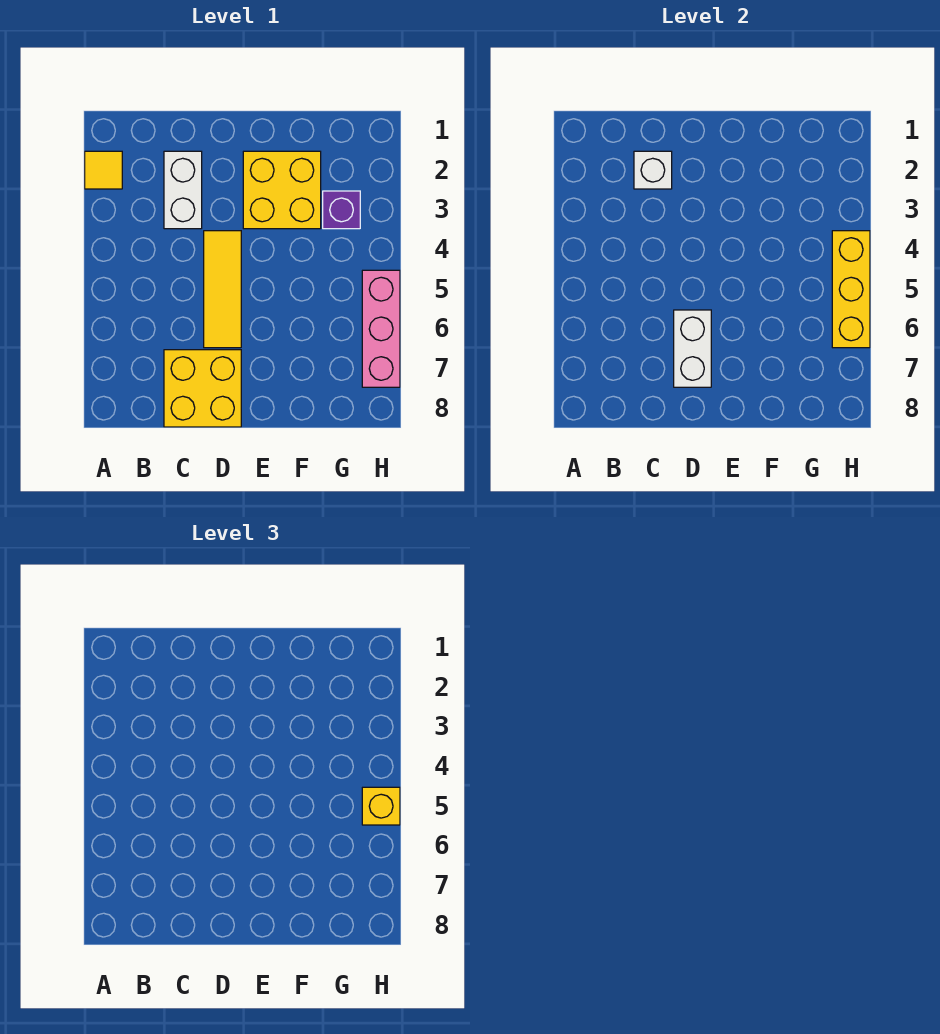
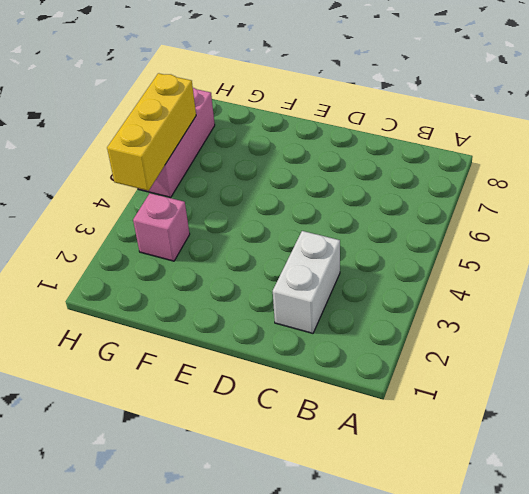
pink 1x1 brick [133,193,190,261] -> purple 1x1 brick [323,191,360,229]
none -> yellow 1x1 tile [85,151,122,189]
none -> yellow 2x2 brick [164,350,241,427]

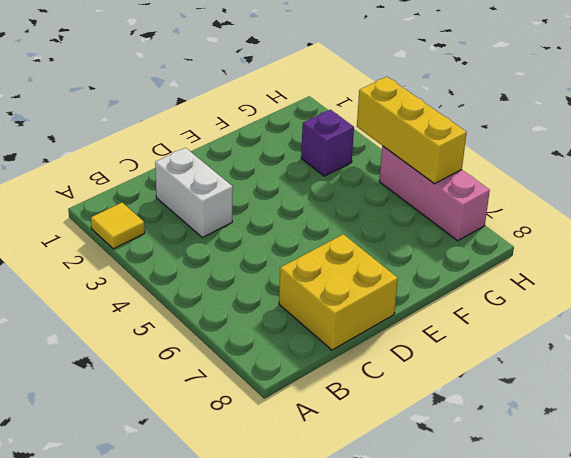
none -> yellow 1x3 tile [204,231,241,348]
none -> yellow 2x2 brick [243,151,321,229]

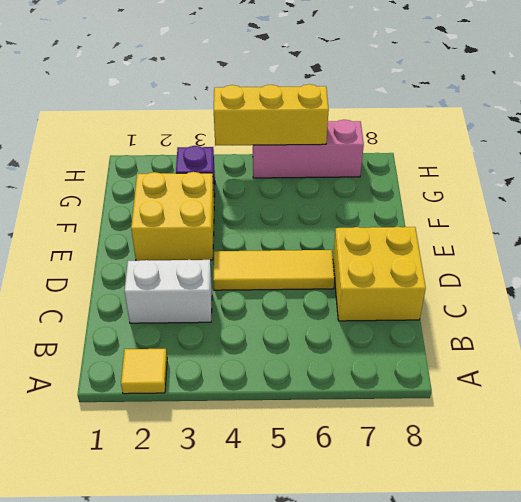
none -> white 1x1 brick [634,151,672,189]
none -> white 1x2 brick [674,310,711,387]

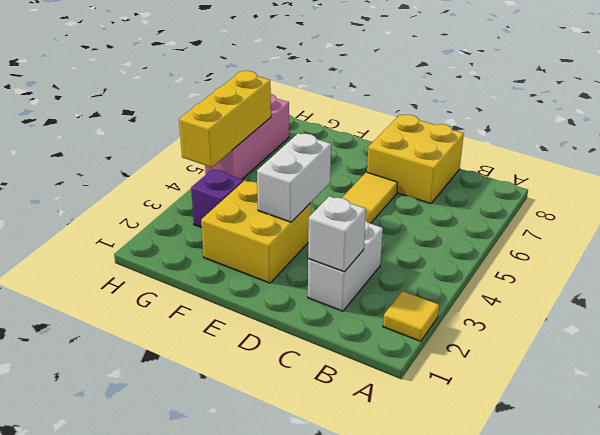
white 1x2 brick [257,133,331,222] -> white 1x2 brick moved to [674,310,711,387]
none -> yellow 1x1 brick [362,787,400,825]

